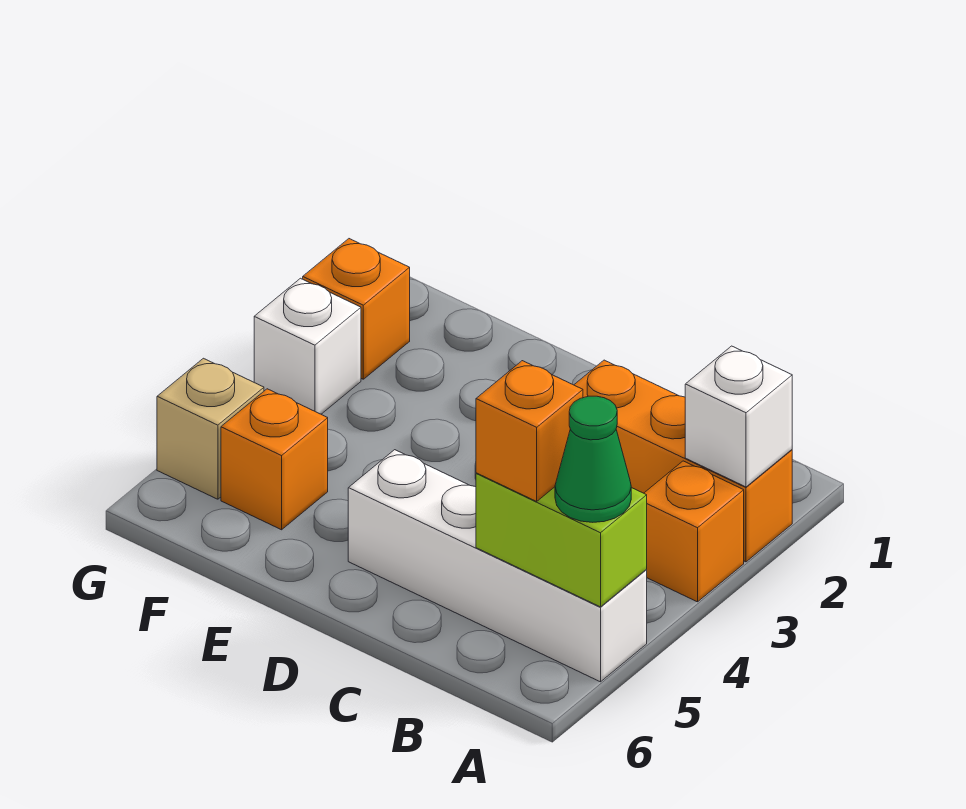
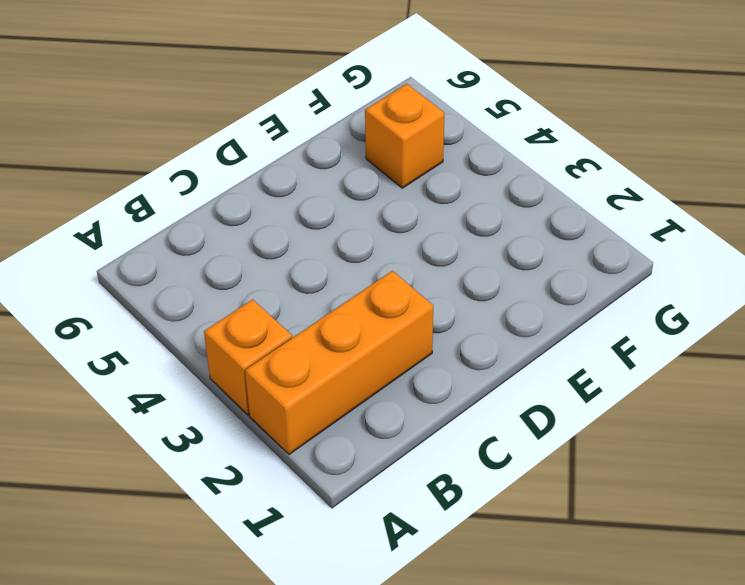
none -> white 1x4 brick [348,450,647,682]
none -> orange 1x1 brick [303,239,410,379]

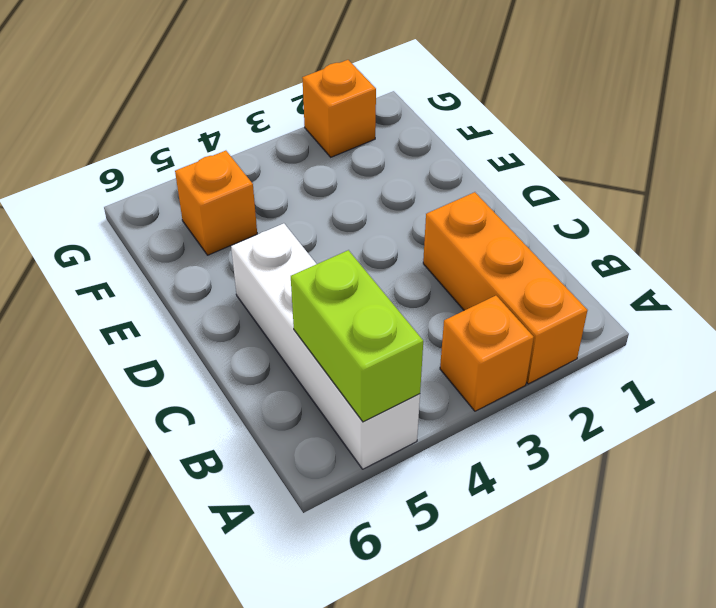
none -> white 1x1 brick [254,278,361,414]
none -> tan 1x1 brick [157,358,264,499]

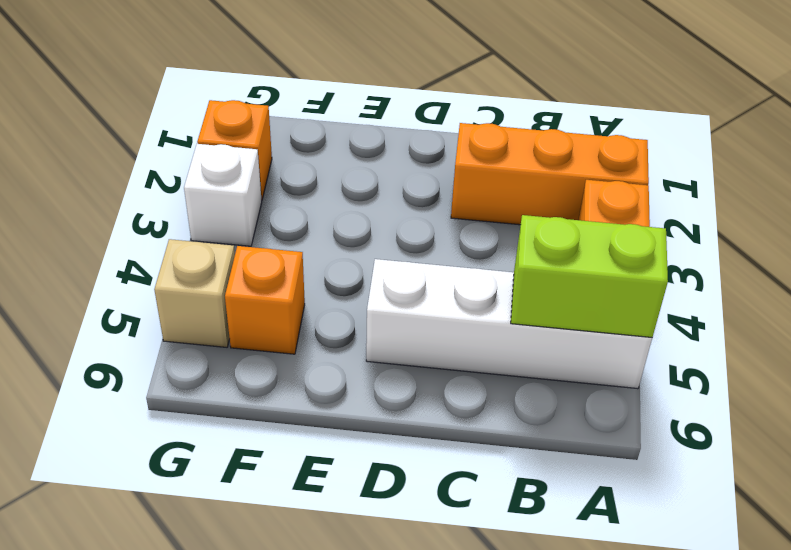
none -> white 1x1 brick [685,346,792,487]
none -> green 1x1 cone [555,396,631,522]

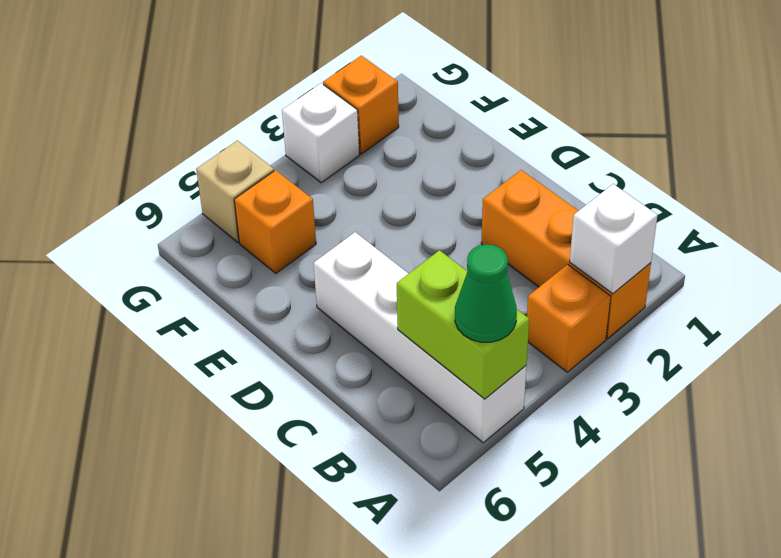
none -> orange 1x1 brick [476,361,583,501]

